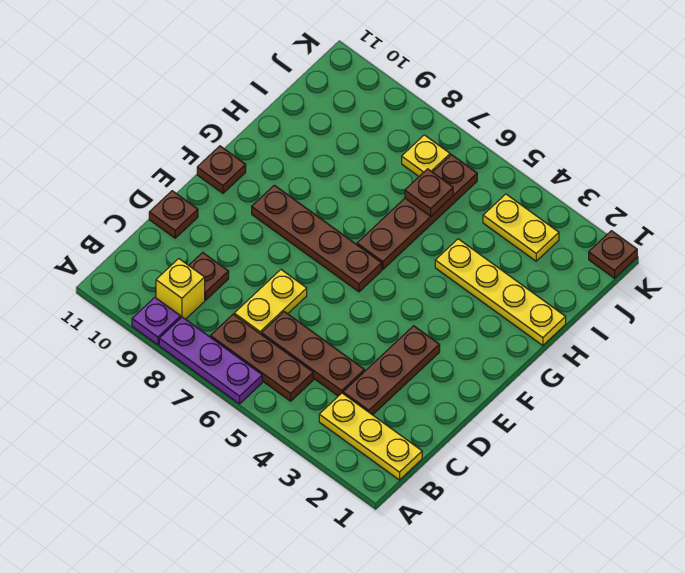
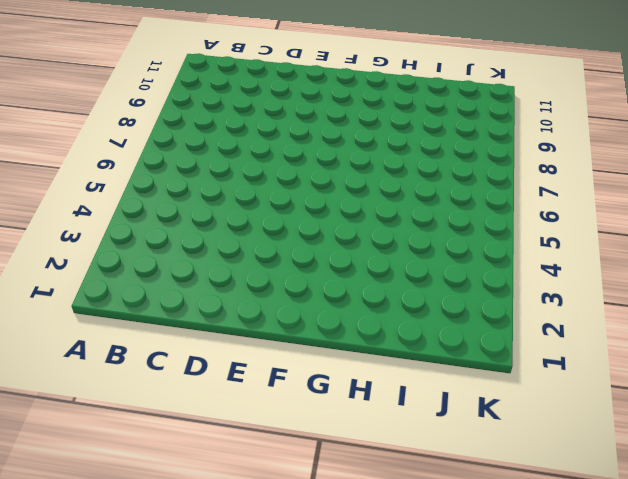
none -> purple 1x3 plate [159,317,262,404]
none -> purple 1x1 plate [132,297,181,345]
none -> yellow 1x3 plate [319,393,422,480]

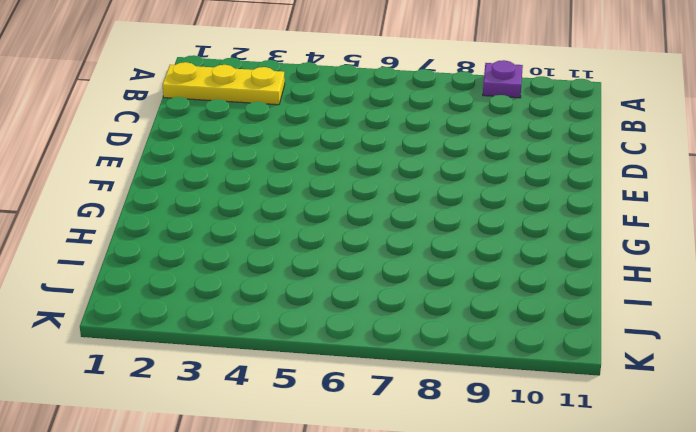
none -> purple 1x3 plate [159,317,262,404]
none -> brown 1x3 plate [210,314,313,401]
none -> yellow 1x1 brick [156,259,205,319]

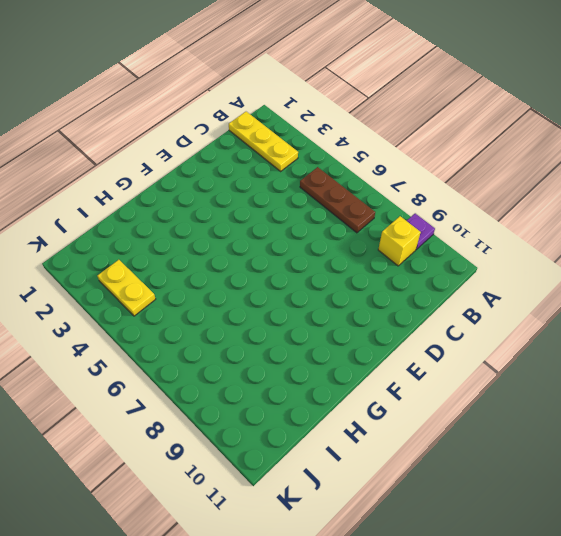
none -> purple 1x3 plate [159,317,262,404]
none -> brown 1x3 plate [343,326,440,415]
none -> brown 1x3 plate [262,312,365,396]

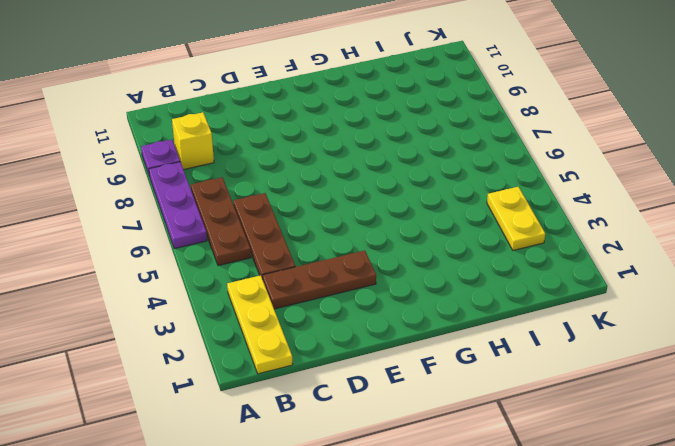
none -> yellow 1x2 plate [234,270,307,335]
none -> brown 1x1 plate [189,252,229,300]
none -> brown 1x1 plate [149,191,198,238]

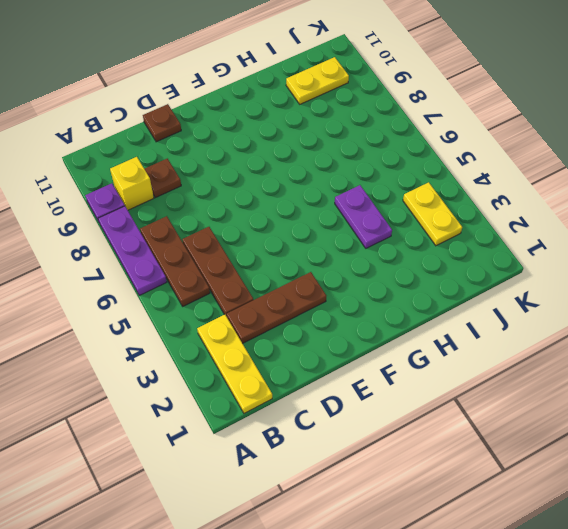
purple 1x2 plate [335,185,392,248] -> yellow 1x4 plate [435,239,566,346]
yellow 1x2 plate [286,57,349,104] -> yellow 1x2 plate moved to [234,270,307,335]
none -> brown 1x4 plate [252,185,382,292]
none -> brown 1x1 plate [197,146,246,193]
none -> brown 1x4 plate [357,155,477,269]

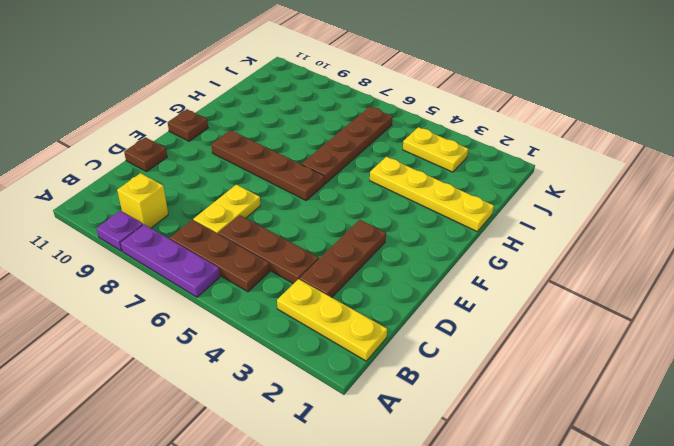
none -> brown 1x1 plate [189,252,229,300]
none -> yellow 1x1 plate [402,135,450,176]
none -> brown 1x1 plate [589,231,637,278]

